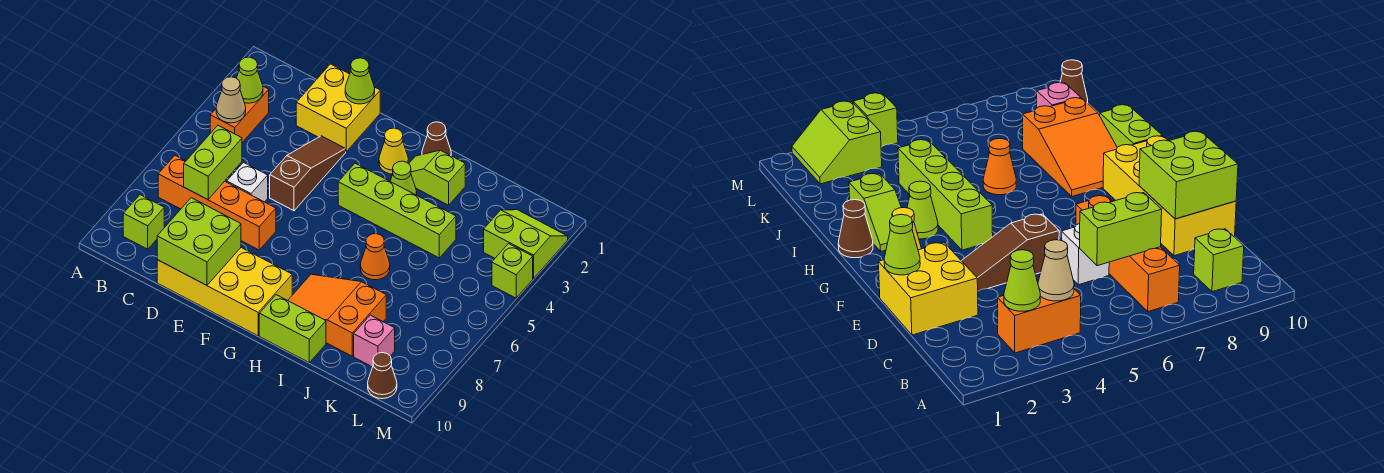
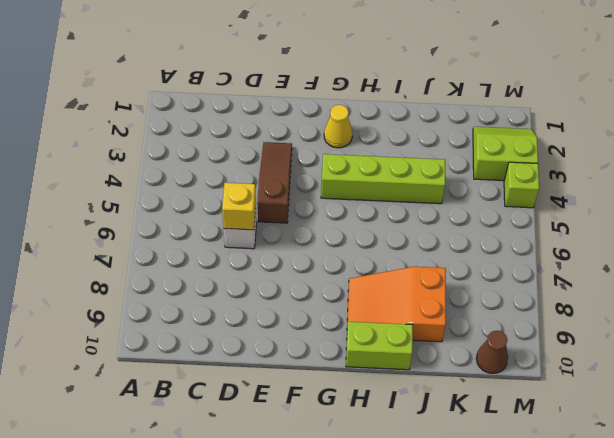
yellow 1x1 brick [222,183,256,230] -> none
none -> orange 1x2 brick [210,86,269,142]
none -> orange 1x4 brick [158,156,276,250]
none -> lime 1x1 brick [123,195,164,249]

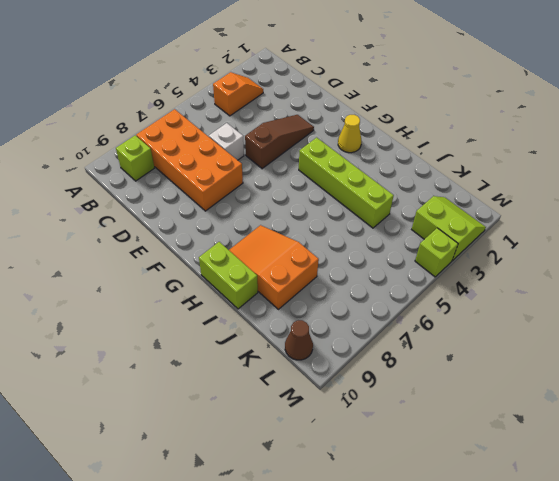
orange 1x2 slope [213,72,263,116] -> orange 1x2 brick [210,86,269,142]
orange 2x4 brick [136,109,243,211] -> orange 1x4 brick [158,156,276,250]
none -> yellow 2x2 brick [296,64,380,151]
none -> yellow 2x4 brick [157,248,292,336]
none -> brown 1x1 cone [422,122,451,156]

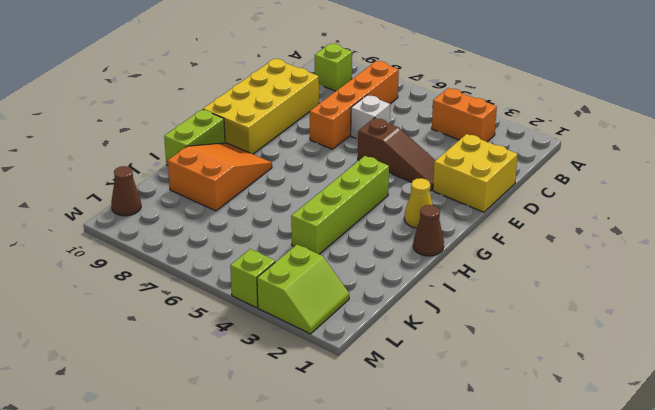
none -> lime 1x2 slope [409,150,465,205]
none -> lime 1x1 cone [390,161,417,195]
none -> orange 1x1 cone [360,234,390,280]

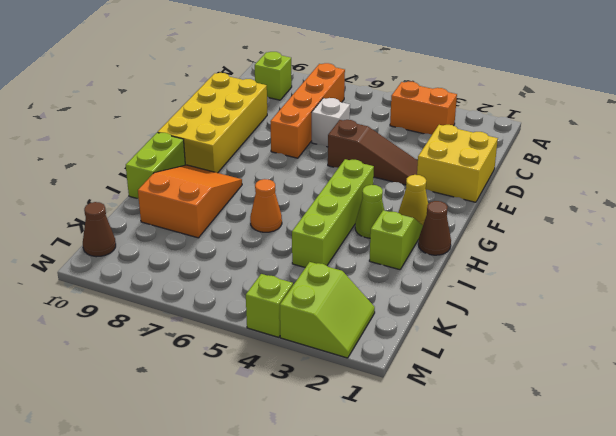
none -> pink 1x1 brick [354,315,395,367]
none -> lime 1x1 cone [237,57,263,103]
none -> tan 1x1 cone [216,77,246,123]

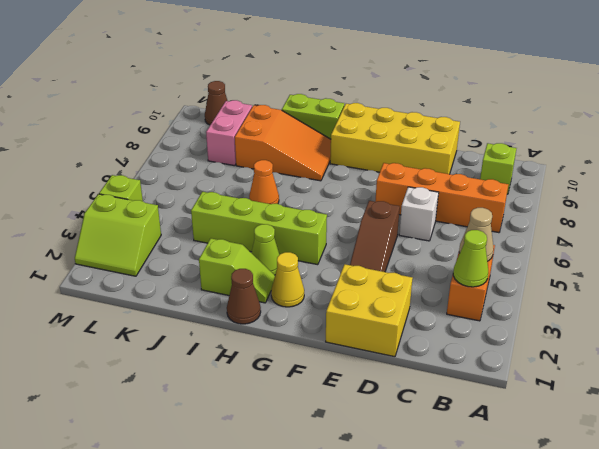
pink 1x2 brick [206,100,252,166] -> pink 1x1 brick [354,315,395,367]
none -> lime 1x2 brick [184,125,242,200]
none -> lime 2x2 brick [157,198,241,285]
none -> lime 1x1 cone [345,58,375,104]

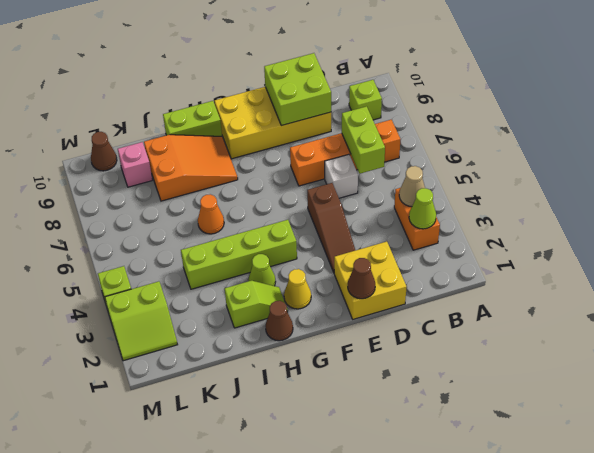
brown 1x1 cone [348,258,375,299] -> lime 1x1 cone [345,58,375,104]

